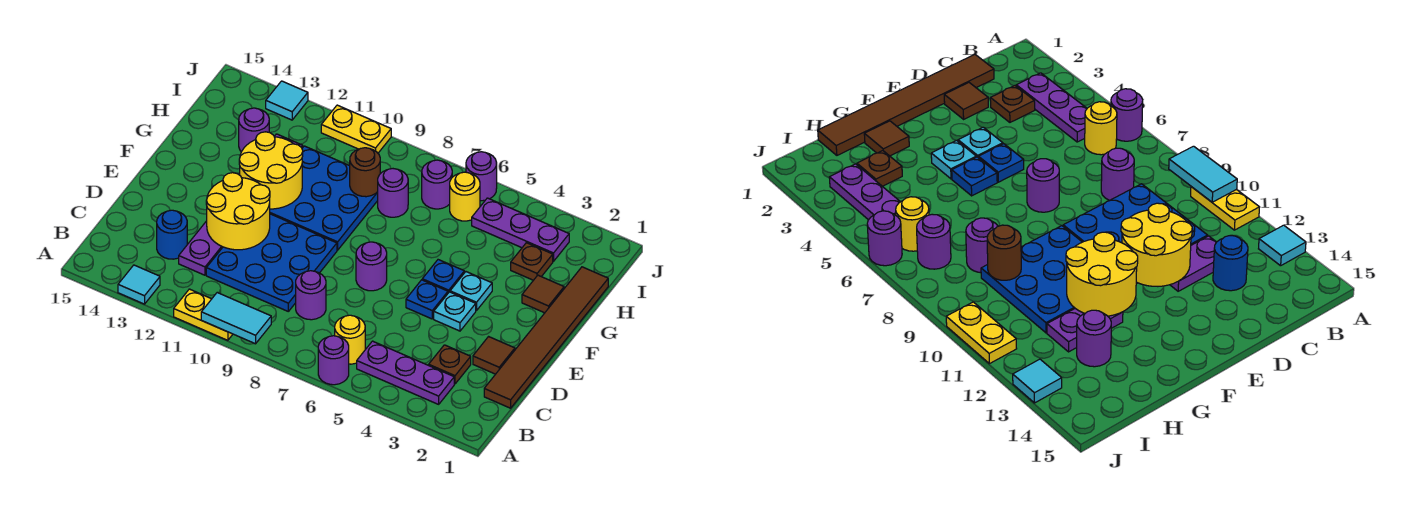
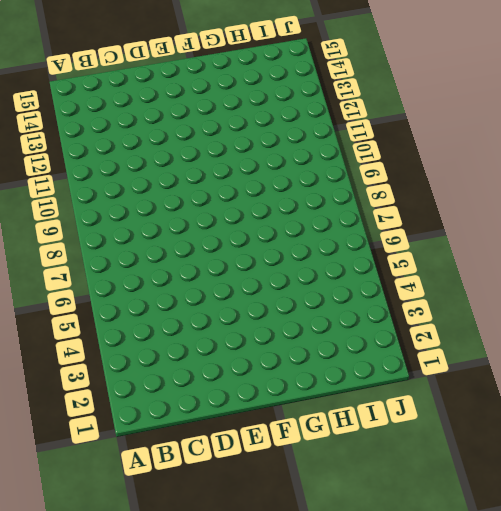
none -> purple 1x1 round brick [318,336,349,385]
none -> yellow 1x2 plate [174,289,233,340]
none -> cyan 1x1 tile [118,265,160,304]
none -> purple 1x3 plate [357,341,454,404]

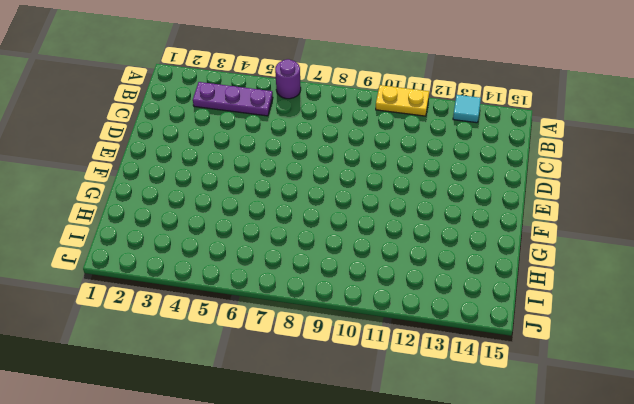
none -> yellow 1x1 round brick [335,315,365,364]
none -> brown 1x6 tile [484,267,608,408]
none -> brown 1x1 plate [429,345,471,384]
none -> purple 1x1 round brick [296,271,326,320]

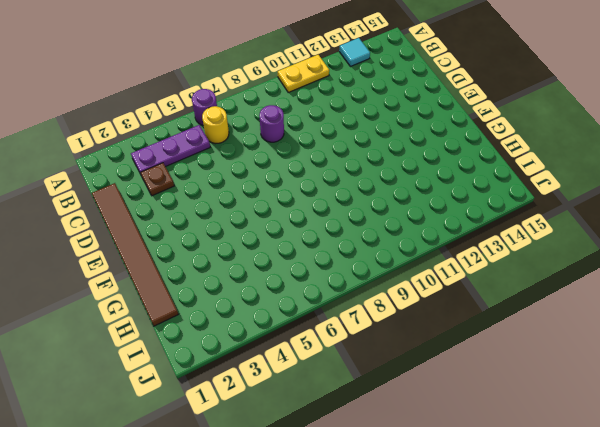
none -> blue 3x3 plate [206,214,337,311]
none -> purple 1x2 plate [179,221,223,275]
none -> blue 1x1 round brick [157,210,187,259]
none -> brown 1x1 tile [473,337,515,374]

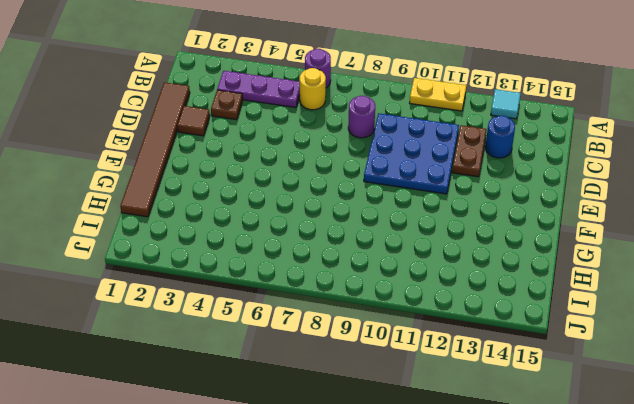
brown 1x2 plate [452,125,487,177] -> purple 1x2 plate [179,221,223,275]
none -> cyan 1x1 plate [434,292,476,331]
none -> blue 1x1 plate [406,280,448,319]
none -> purple 1x1 round brick [356,242,387,291]
none -> cyan 1x1 plate [450,272,492,311]

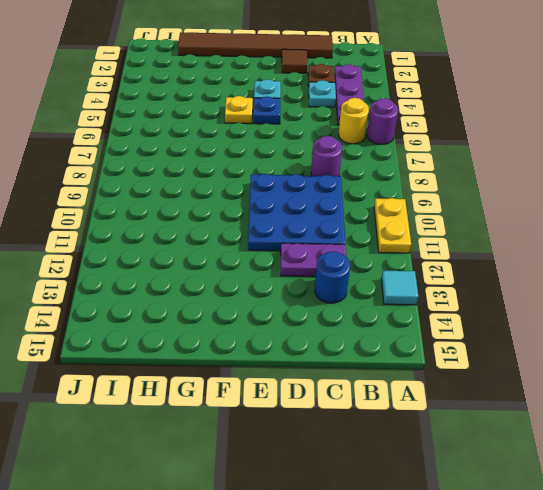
cyan 1x1 plate [309,80,336,107] -> cyan 1x1 plate moved to [450,272,492,311]
yellow 1x1 plate [225,96,253,123] -> blue 1x1 plate [422,260,464,293]
none -> purple 1x1 round brick [356,242,387,291]
none -> blue 3x3 plate [270,146,378,250]
none -> brown 1x1 tile [522,275,564,313]
none -> purple 1x2 plate [1047,309,1123,352]

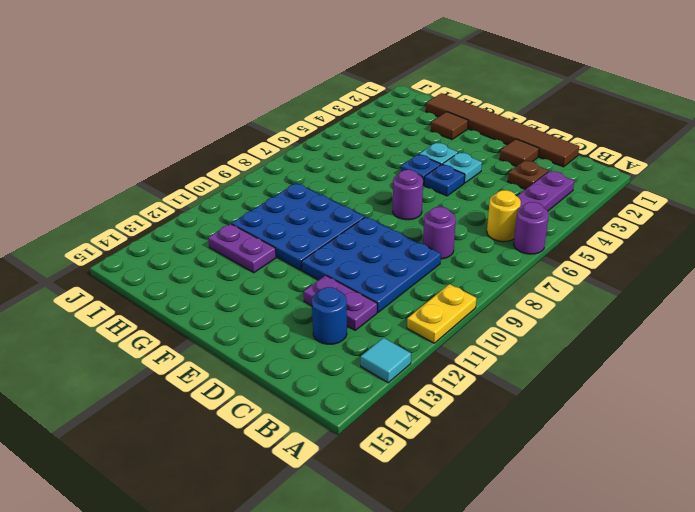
none -> brown 1x1 plate [511,243,553,280]
none -> purple 1x1 round brick [378,169,408,217]
none -> purple 1x1 round brick [239,108,269,152]
none -> purple 1x3 plate [472,198,569,261]

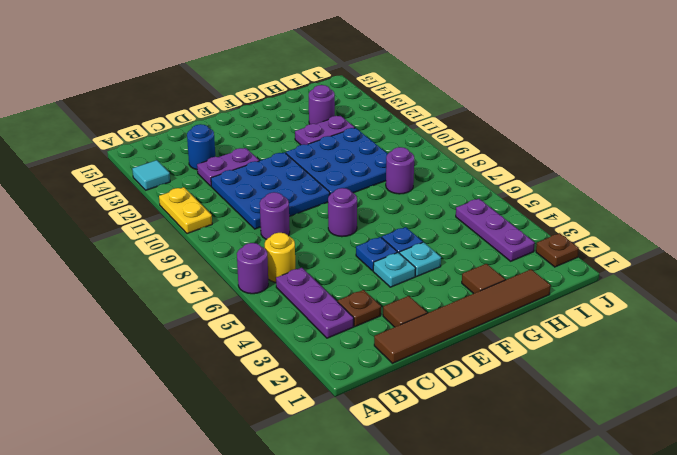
brown 1x1 plate [536,233,579,267] -> brown 1x1 plate moved to [511,243,553,280]
none -> yellow 1x1 round brick [450,172,480,221]
none -> purple 1x1 round brick [422,160,452,209]
none -> purple 1x1 round brick [466,152,497,201]
none -> yellow 1x2 plate [321,105,391,153]

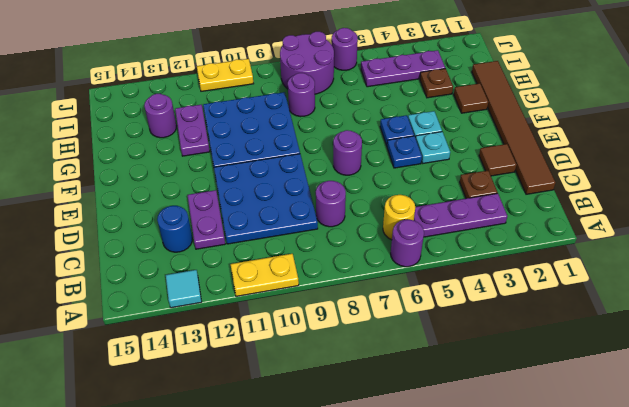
purple 2x2 round brick [280,32,334,94] -> purple 1x1 round brick [422,160,452,209]
none -> yellow 1x1 round brick [450,172,480,221]
none -> cyan 1x1 tile [266,81,308,120]
none -> cyan 1x2 tile [201,293,271,344]
none -> yellow 2x2 round brick [206,173,270,250]

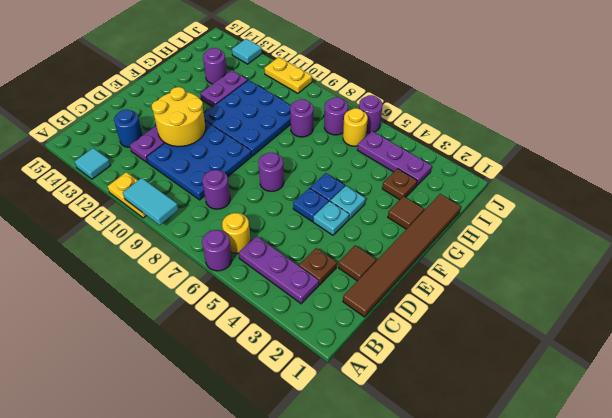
none -> yellow 2x2 round brick [239,132,303,209]
none -> brown 1x1 round brick [350,148,380,197]

